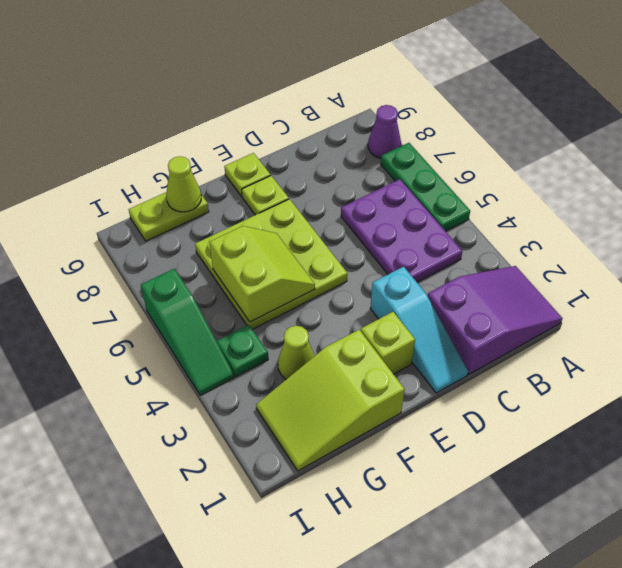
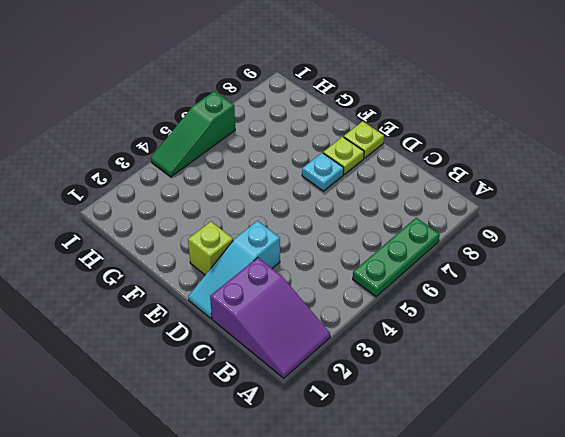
cyan 1x1 plate [302,153,344,191] -> lime 3x3 plate [195,199,347,329]
none -> purple 1x1 cone [368,105,401,158]
none -> purple 2x3 plate [341,179,462,282]
none -> lime 2x3 slope [256,330,405,471]

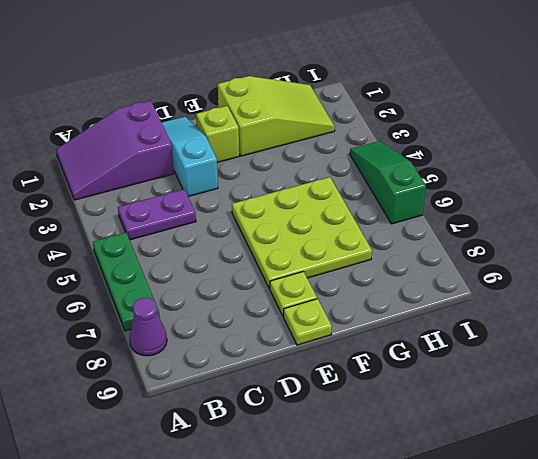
purple 1x2 plate [118,189,196,240] -> purple 2x3 plate [341,179,462,282]
none -> lime 1x1 cone [278,326,314,379]
none -> lime 1x2 plate [129,193,209,241]
none -> green 1x1 plate [217,325,268,377]

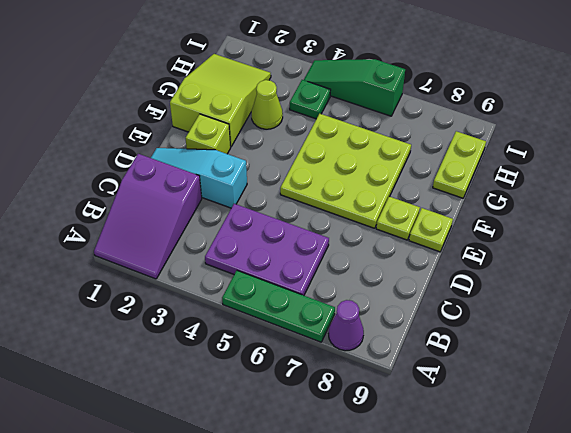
none -> lime 2x2 slope [210,226,315,322]
none -> lime 1x1 cone [166,156,201,212]

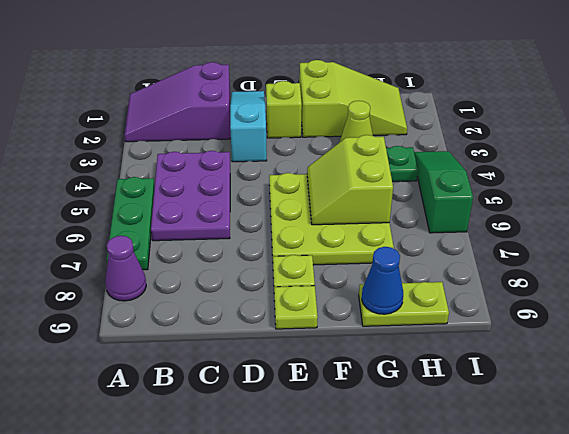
blue 1x1 cone [362,247,403,314] -> lime 1x1 cone [166,156,201,212]

